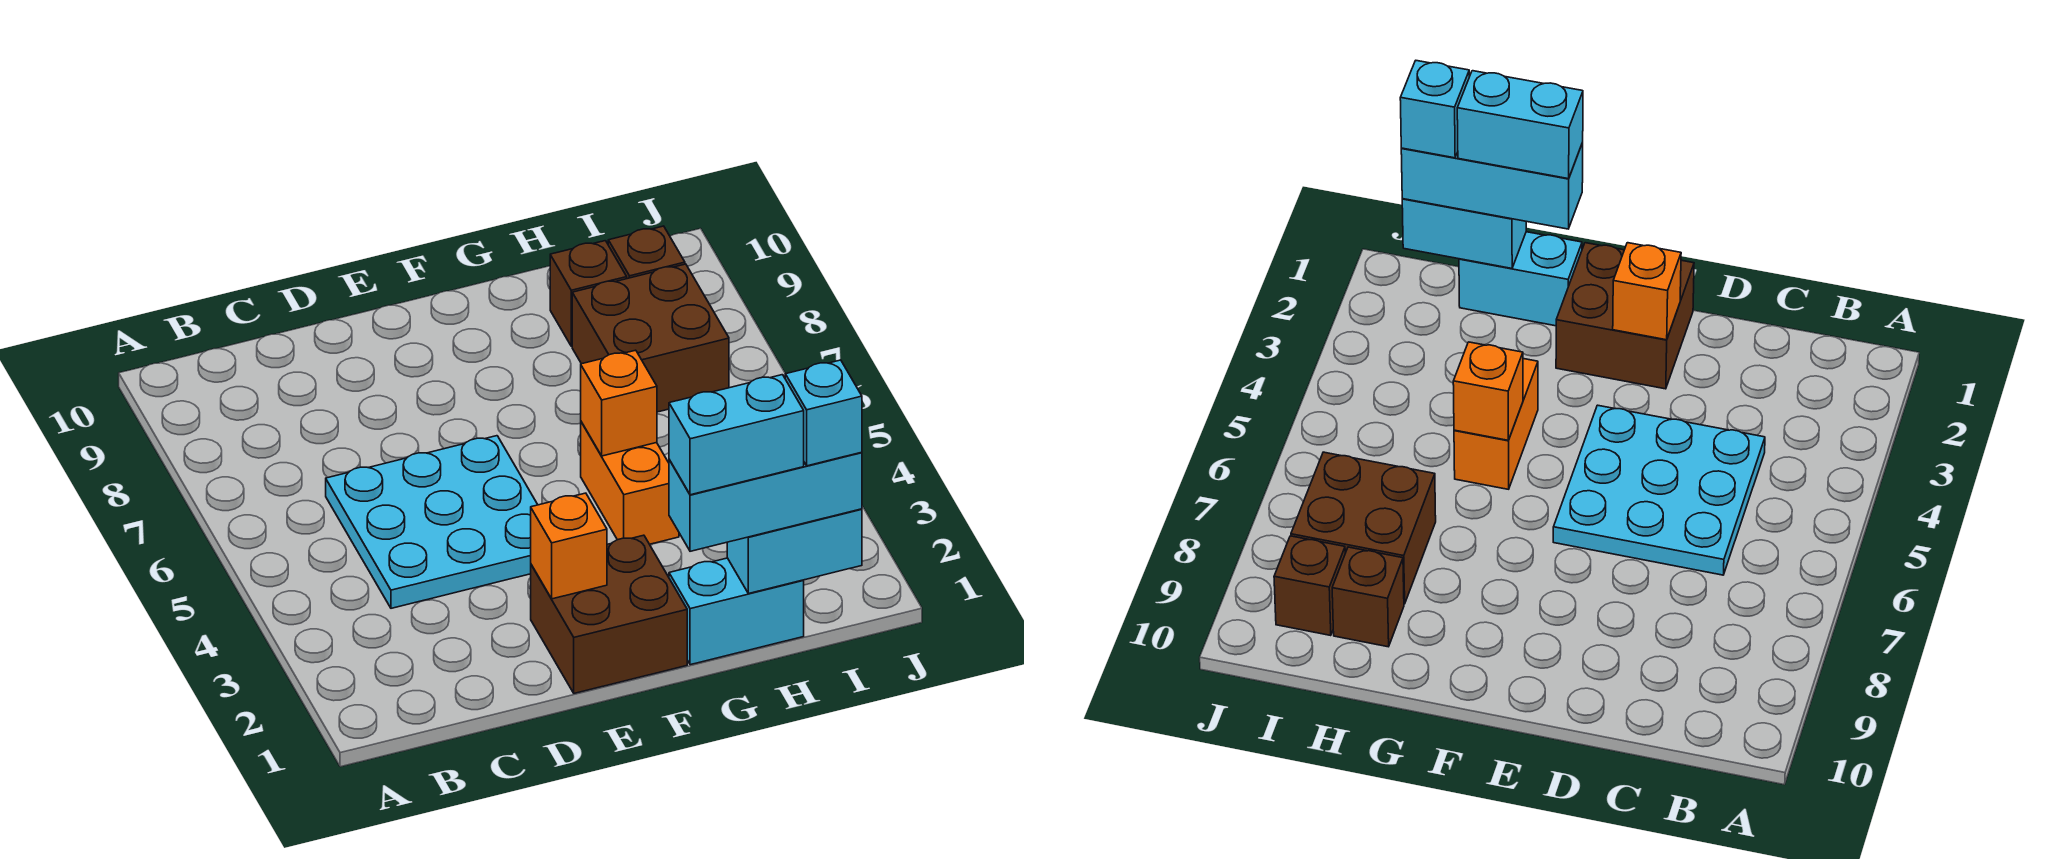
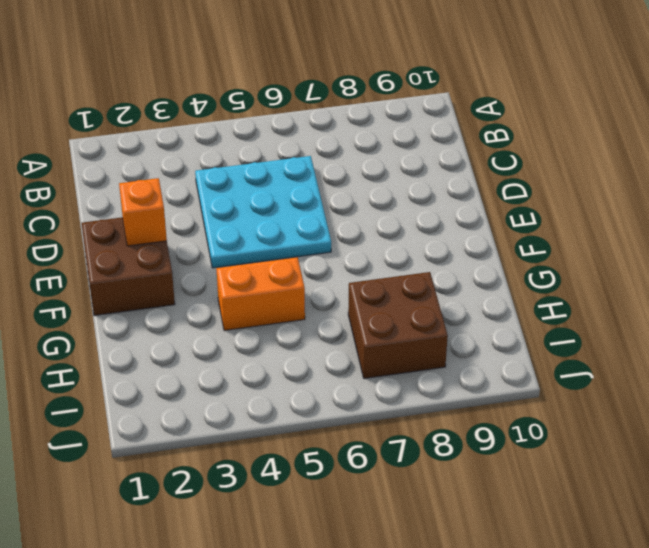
none -> cyan 1x2 brick [669,558,804,665]
none -> brown 1x1 brick [550,241,627,346]
none -> brown 1x1 brick [608,226,685,279]

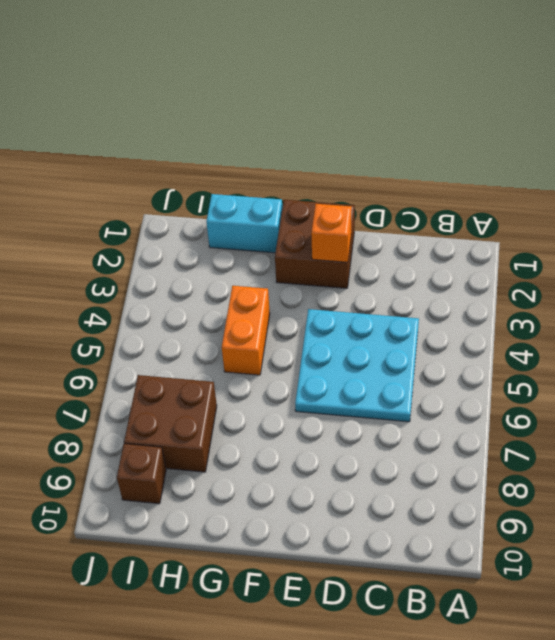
none -> brown 1x1 brick [550,241,627,346]
none -> orange 1x1 brick [581,350,657,456]
none -> cyan 1x2 brick [727,509,862,594]

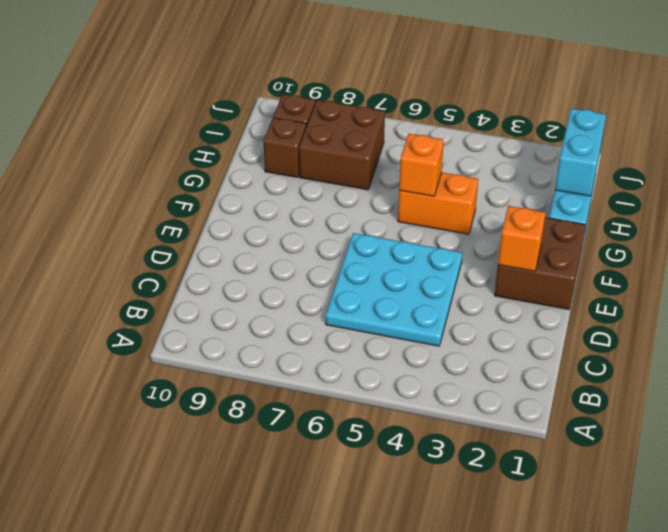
none -> cyan 1x3 brick [669,452,862,551]
none -> cyan 1x2 brick [669,375,804,495]
none -> cyan 1x1 brick [785,360,862,466]

